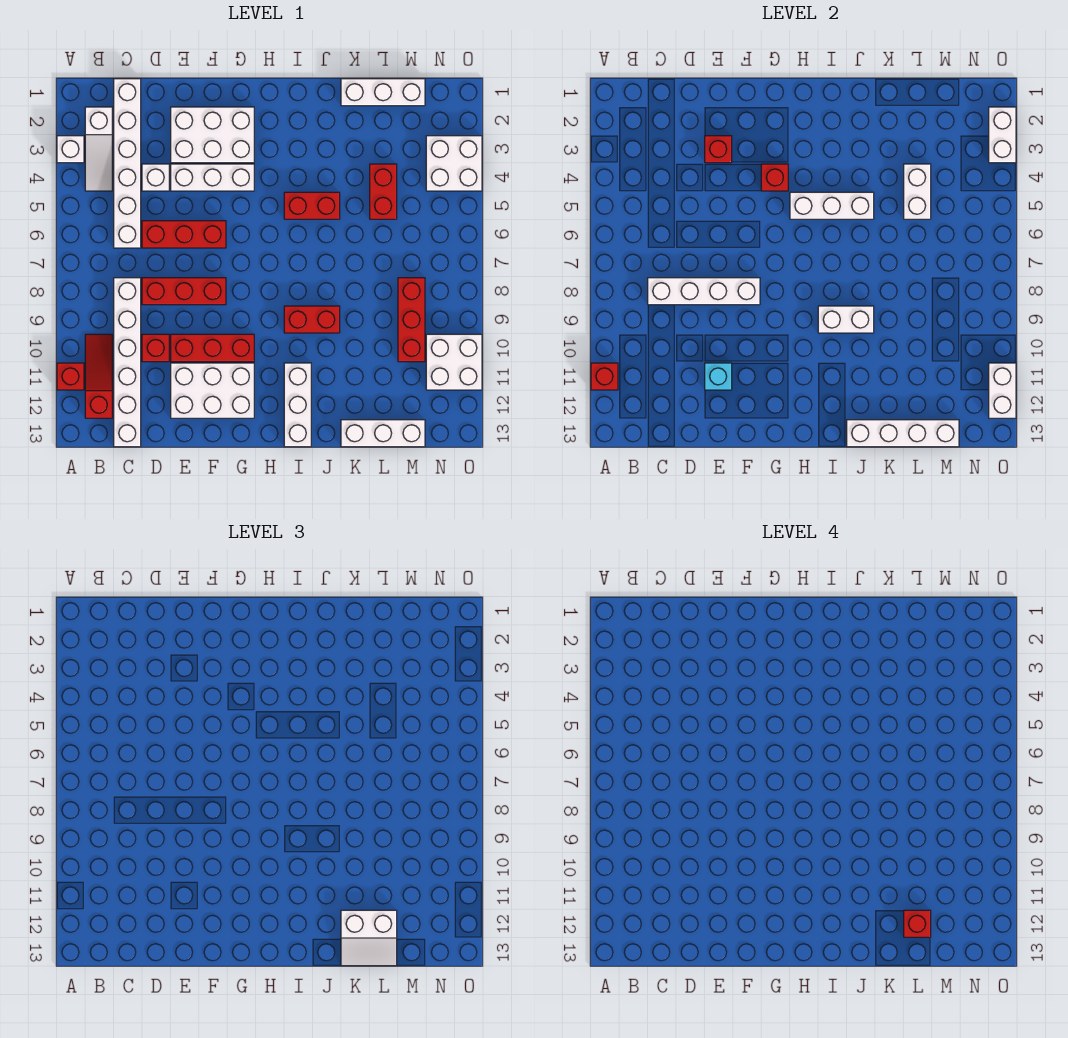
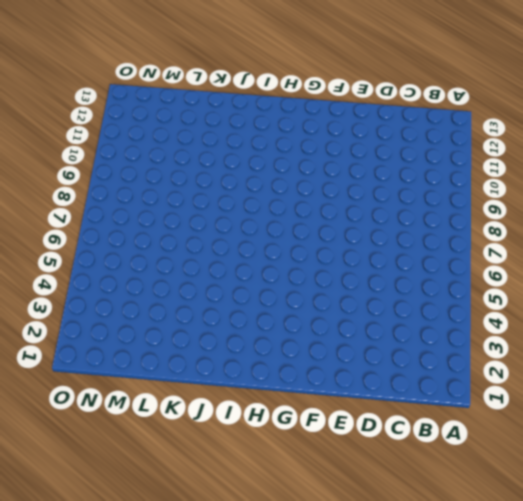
none -> white 1x1 brick [57,136,84,163]
none -> red 1x1 brick [57,363,84,390]
none -> white 1x3 slope [85,107,112,191]
none -> red 1x3 slope [85,334,112,418]

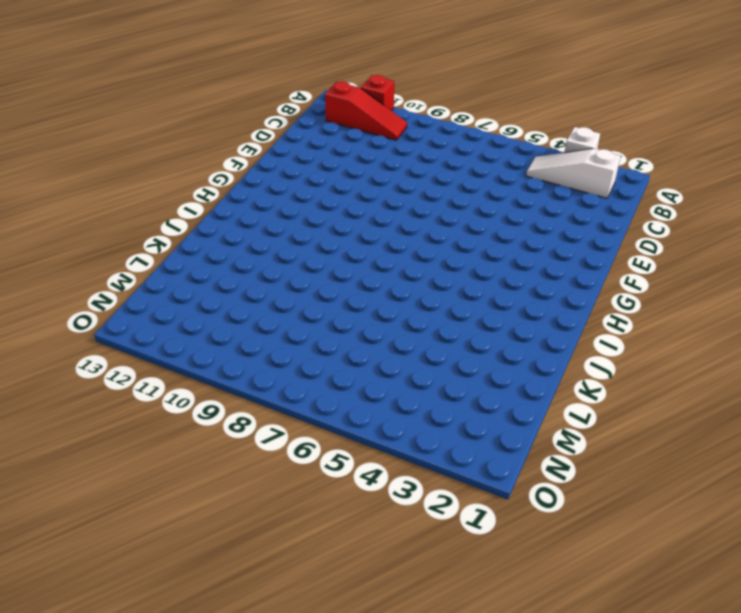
none -> white 1x6 brick [114,79,141,248]
none -> white 1x6 brick [114,278,141,447]
none -> white 1x1 brick [142,164,169,191]
none -> red 1x3 brick [142,221,226,248]

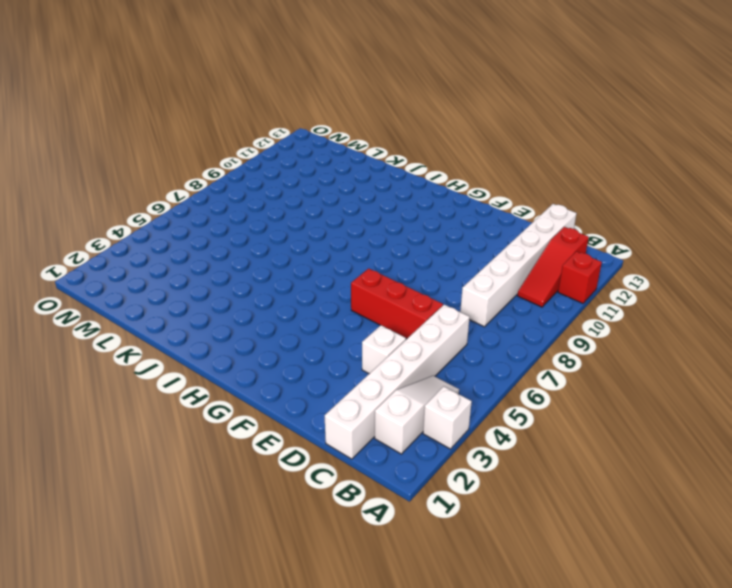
none -> red 1x3 brick [142,278,226,305]
none -> red 1x1 brick [142,334,169,362]
none -> white 2x3 brick [171,107,254,163]
none -> white 1x3 brick [171,164,254,191]

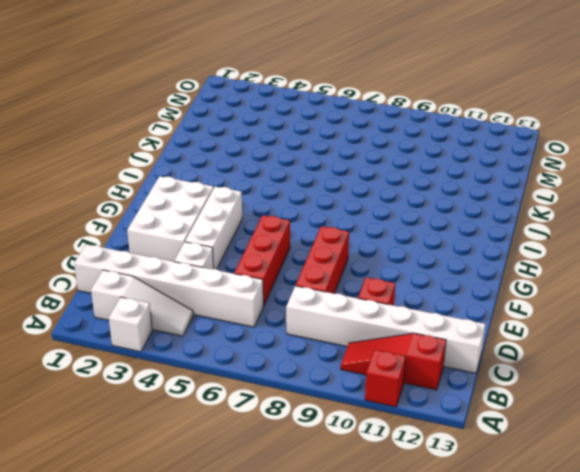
none -> red 1x3 brick [171,334,254,362]
none -> white 2x3 brick [171,363,254,418]
none -> red 1x2 brick [284,192,340,219]
none -> red 1x2 brick [284,306,340,333]

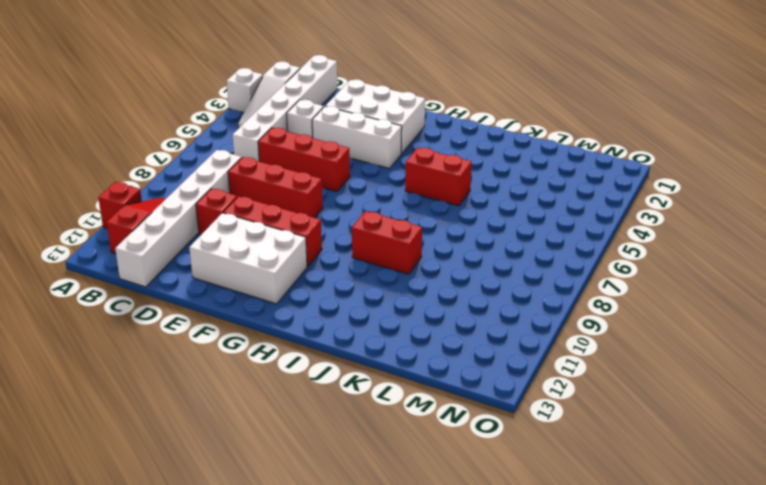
none -> white 1x3 brick [284,363,311,447]
none -> white 1x3 brick [341,79,425,106]
none -> white 1x3 brick [341,420,425,447]
none -> red 1x2 brick [370,164,397,219]

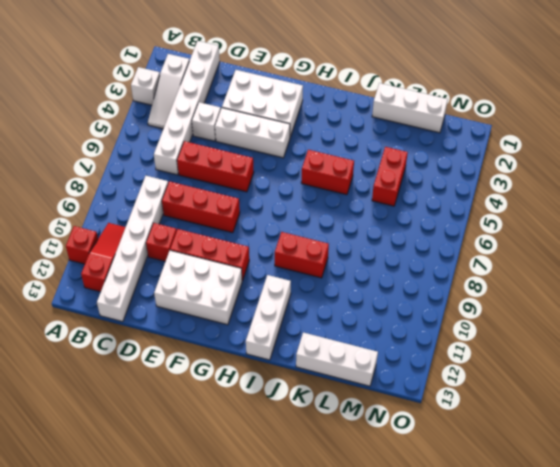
none -> red 1x3 brick [398,278,425,362]
none -> white 2x2 brick [426,136,482,191]
none -> white 2x2 brick [426,334,482,390]
none -> red 1x1 brick [591,363,618,390]

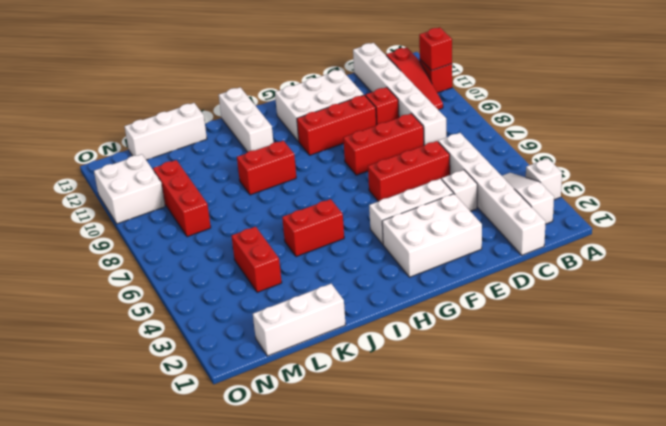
none -> white 2x2 brick [426,136,482,191]
none -> white 1x4 brick [648,278,760,305]
none -> red 1x1 brick [705,136,732,163]
none -> cyan 1x1 brick [705,363,732,390]

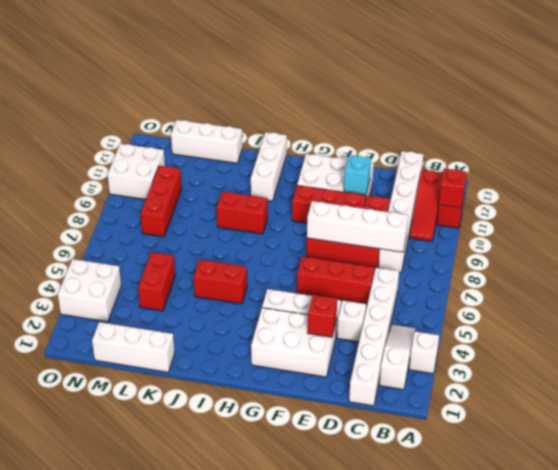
none -> red 1x1 brick [761,164,788,191]
none -> white 1x3 brick [790,192,874,219]
none -> white 1x2 brick [818,306,874,333]
none -> white 1x4 brick [847,420,959,447]

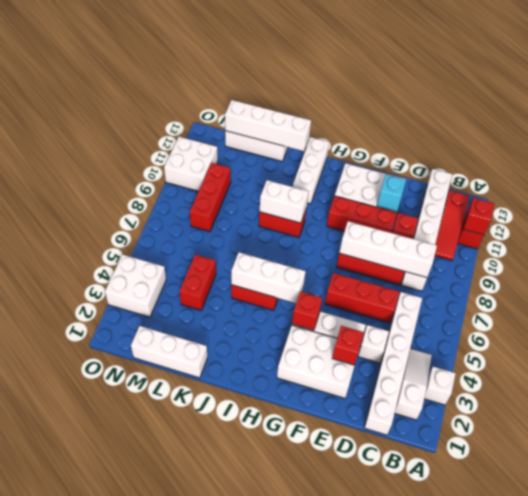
none -> white 1x2 brick [904,164,931,219]
none -> white 1x2 brick [989,107,1016,163]
none -> white 1x2 brick [989,363,1016,418]
none -> white 2x2 slope [341,910,397,966]

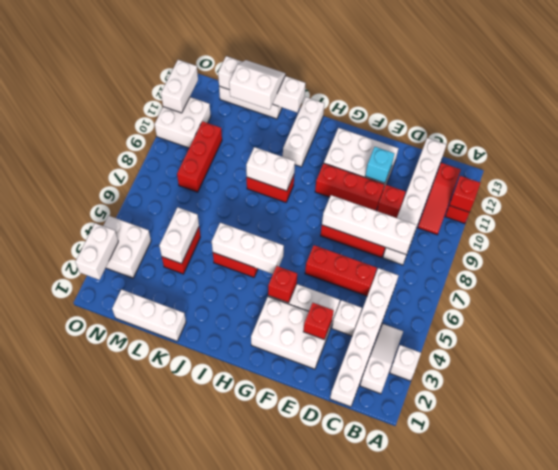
none -> red 1x1 brick [904,910,931,937]

